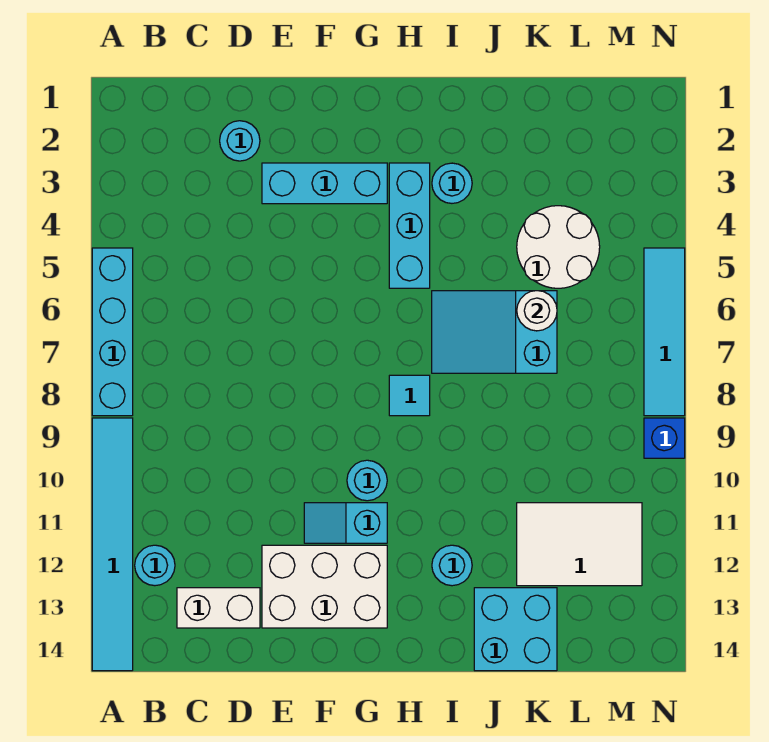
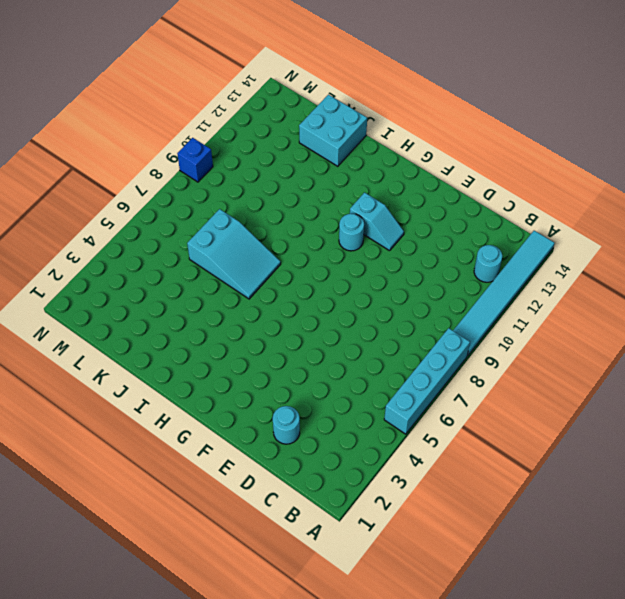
none -> white 1x2 brick [177,588,260,628]
none -> cyan 1x3 brick [262,163,387,204]
none -> white 2x3 brick [262,545,387,628]

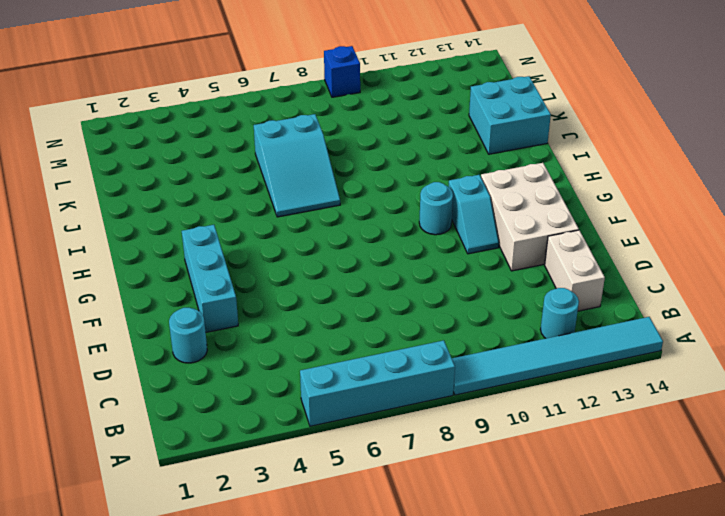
none -> cyan 1x3 brick [389,163,430,288]
none -> cyan 1x1 tile [389,375,430,416]
none -> cyan 1x1 round brick [432,163,472,203]

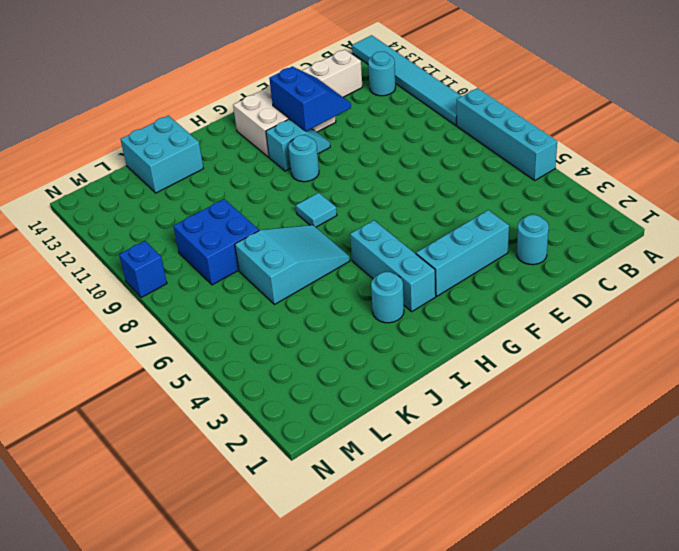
blue 2x2 slope [269,67,351,131] -> none
blue 2x2 brick [173,199,259,285] -> none
none -> cyan 1x1 round brick [432,545,472,586]
none -> white 2x2 round brick [517,206,600,288]
none -> white 2x3 tile [517,503,642,586]

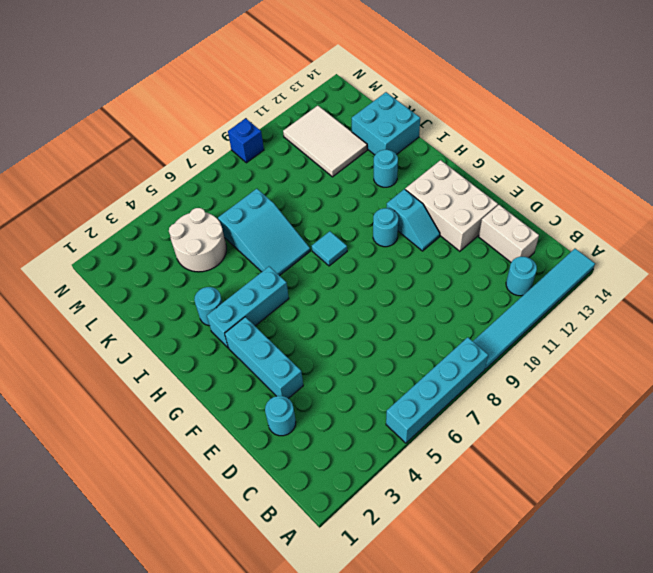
none -> cyan 1x4 tile [644,248,685,416]
none -> white 1x1 round brick [517,291,557,331]

